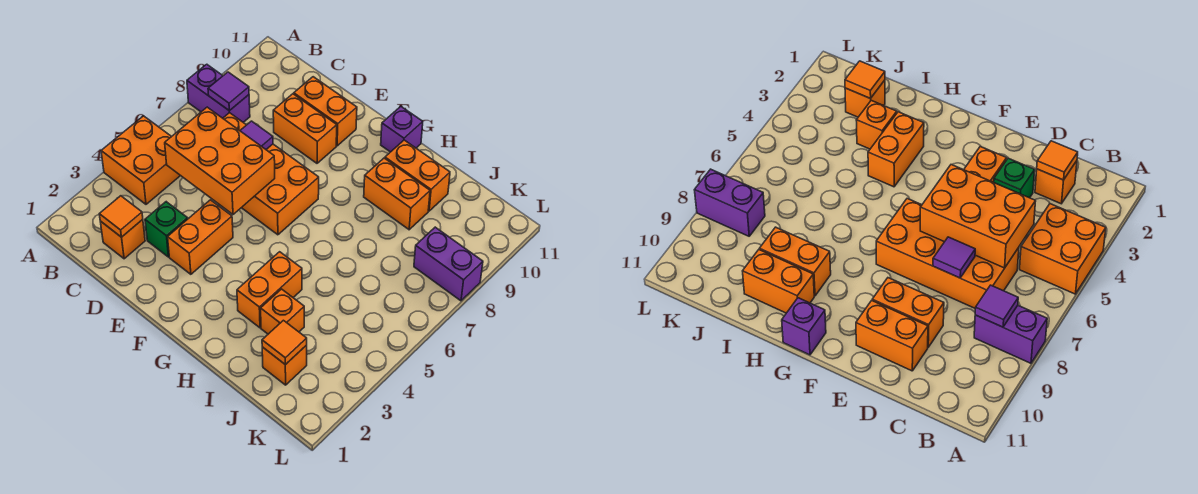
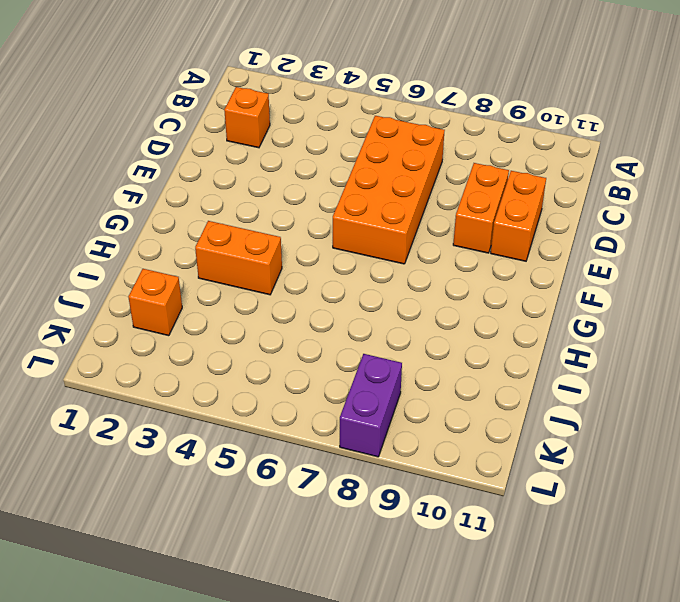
none -> orange 2x2 brick [101,116,180,204]
none -> purple 1x2 brick [187,64,250,122]
none -> green 1x1 brick [145,202,188,257]

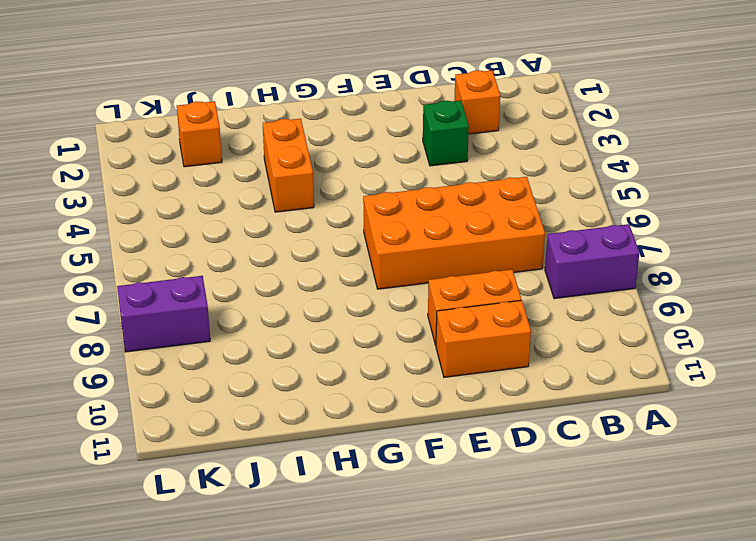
none -> orange 2x2 brick [101,116,180,204]
none -> orange 1x2 brick [168,200,233,274]
none -> purple 1x1 brick [381,107,423,152]

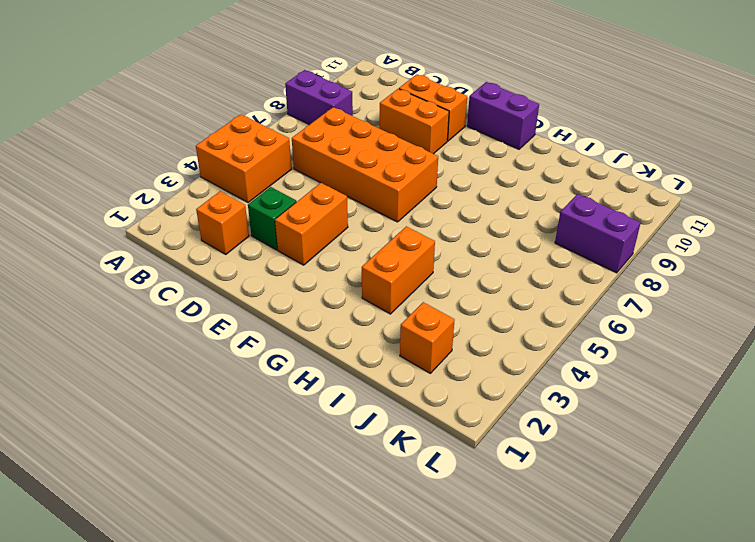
purple 1x2 brick [467,82,539,149] -> purple 1x1 brick [381,107,423,152]
none -> orange 1x2 brick [364,158,430,230]
none -> orange 1x2 brick [385,140,450,211]
none -> orange 1x1 brick [261,289,304,334]

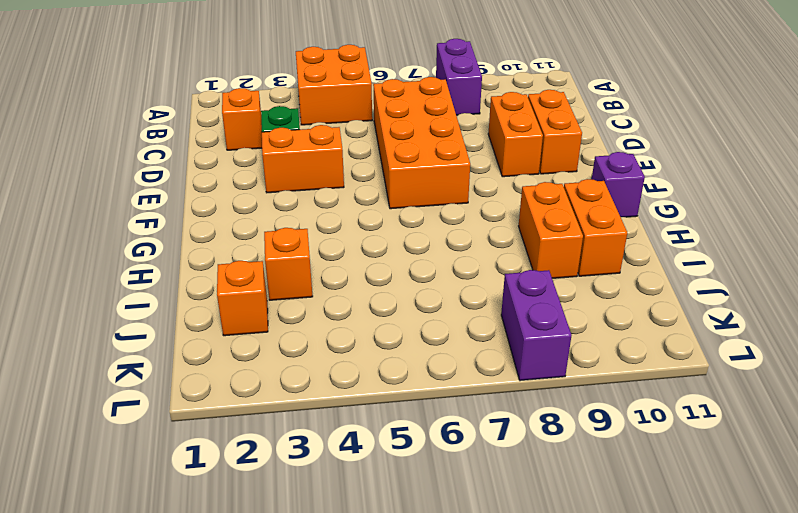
none -> orange 1x2 brick [237,252,302,328]
none -> purple 1x1 tile [208,72,249,111]
none -> orange 1x1 tile [99,196,143,237]

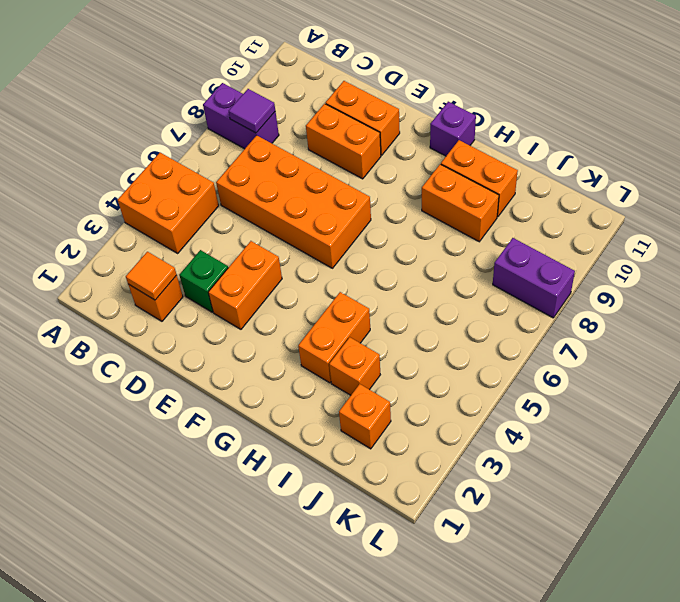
none -> orange 2x3 brick [165,107,275,214]
none -> purple 1x1 tile [240,121,273,149]
none -> orange 1x1 tile [262,320,307,365]

